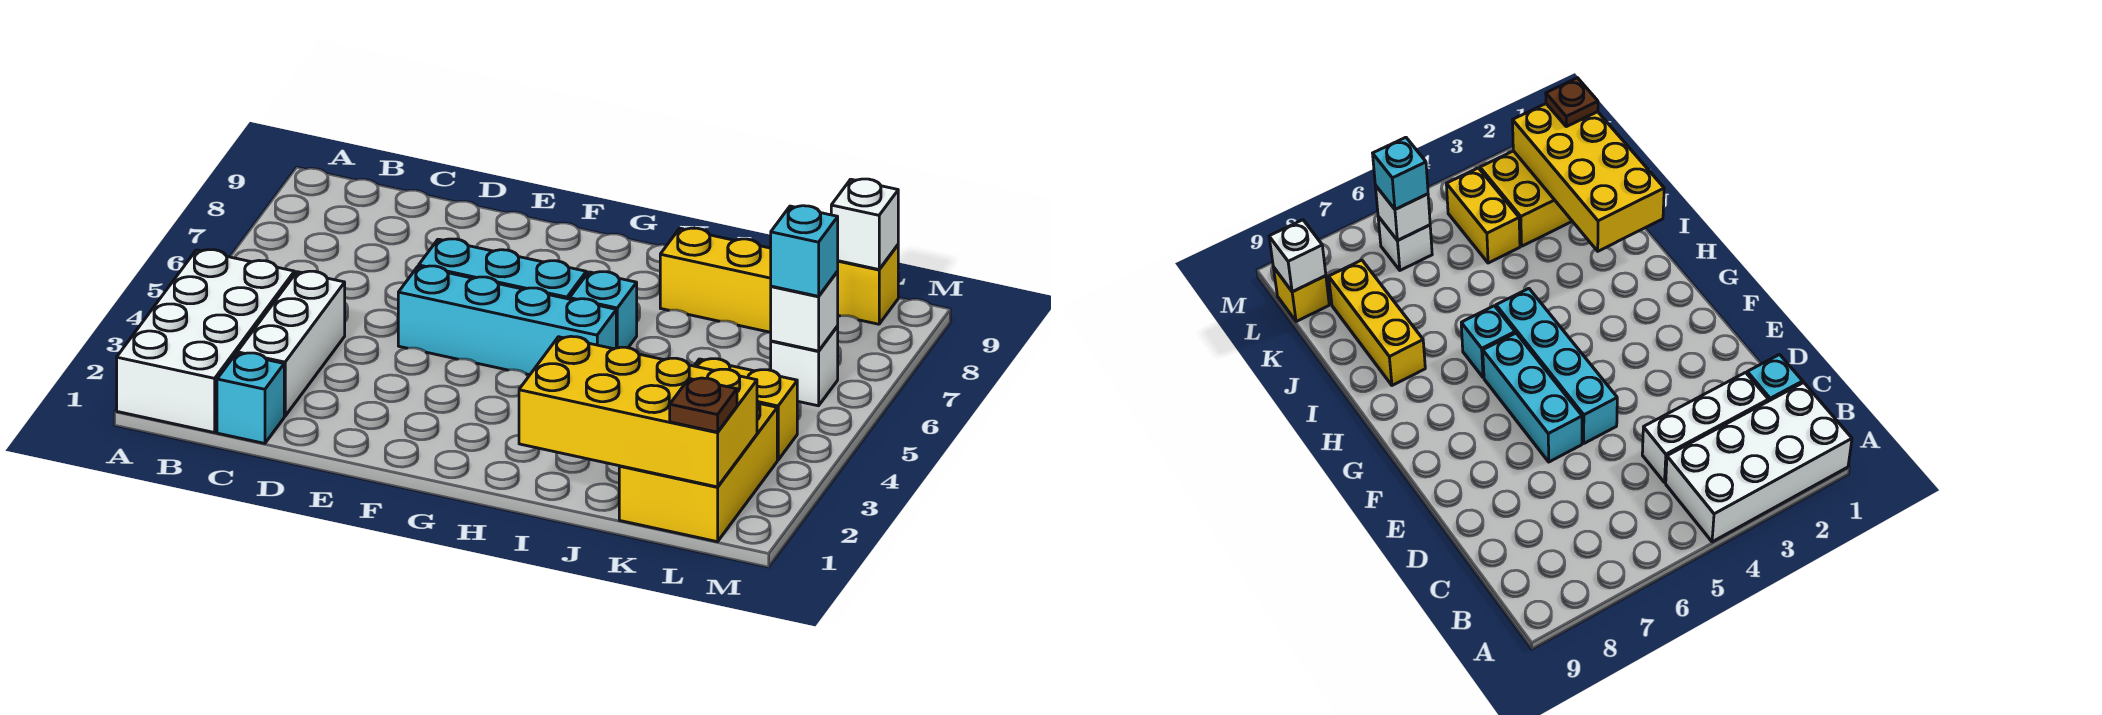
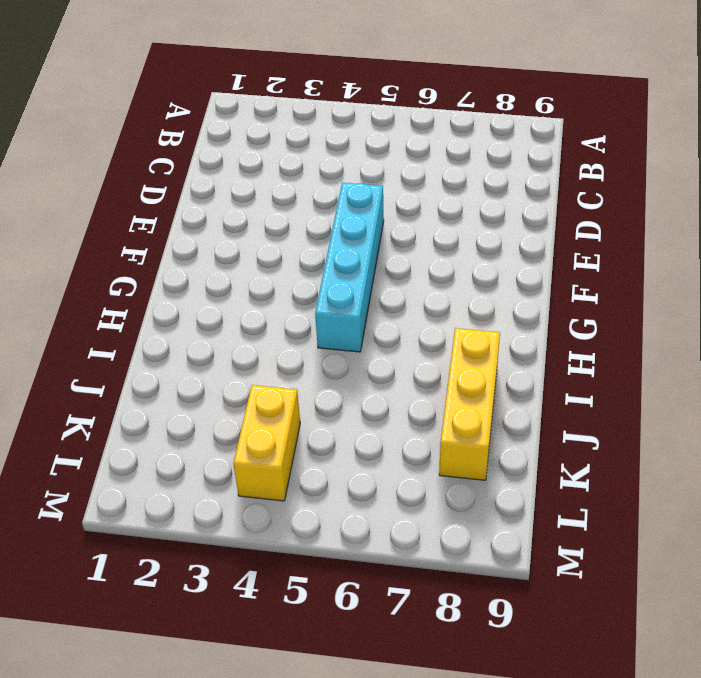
none -> white 2x4 brick [117,250,294,433]
none -> cyan 1x1 brick [217,353,284,443]
none -> white 1x3 brick [237,271,345,416]

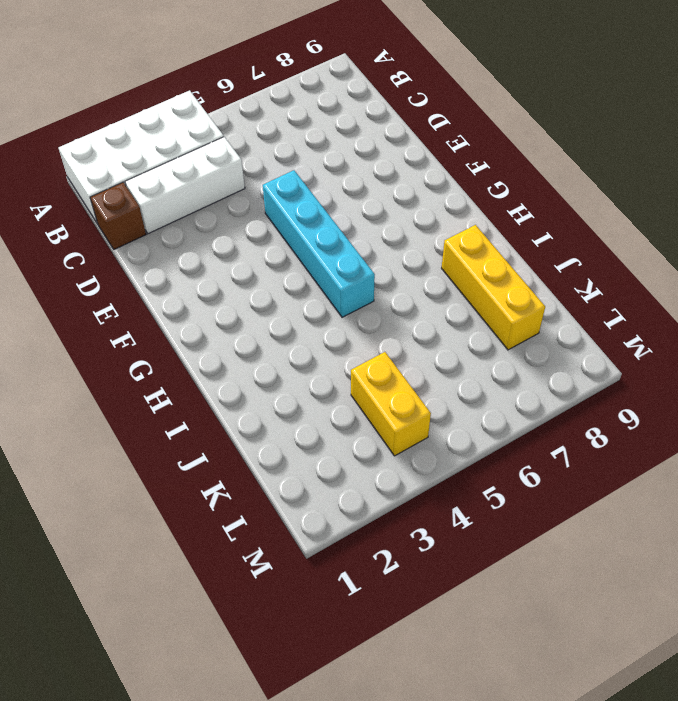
brown 1x1 brick [90,182,146,249] -> cyan 1x1 brick [217,353,284,443]
none -> cyan 1x3 brick [419,239,586,299]
none -> cyan 1x1 brick [570,272,637,348]
none -> yellow 2x3 brick [619,401,777,542]

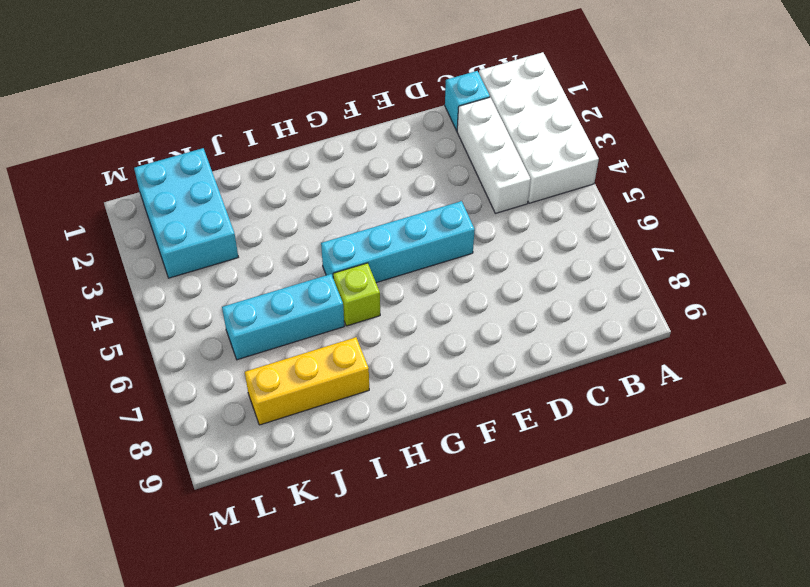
lime 1x1 brick [333,263,380,326] -> cyan 1x1 brick [570,272,637,348]
cyan 1x3 brick [222,274,344,360] -> cyan 1x3 brick moved to [419,239,586,299]
cyan 2x3 brick [134,148,238,278] -> yellow 2x3 brick [619,401,777,542]
none -> yellow 1x2 brick [694,359,797,460]
none -> white 1x1 brick [771,326,838,406]
none -> yellow 1x1 brick [838,245,898,324]

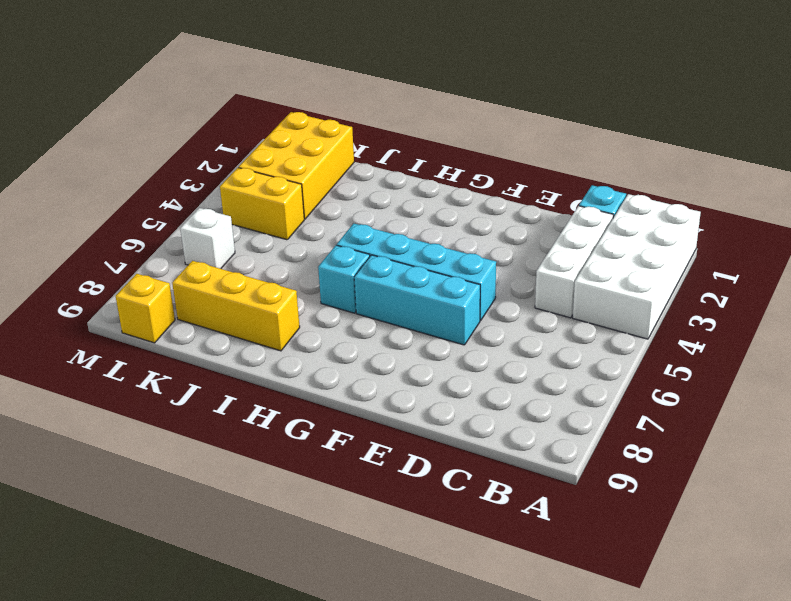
none -> yellow 2x4 brick [519,336,757,487]
none -> white 1x1 brick [771,271,838,351]
none -> white 1x1 brick [831,179,898,270]

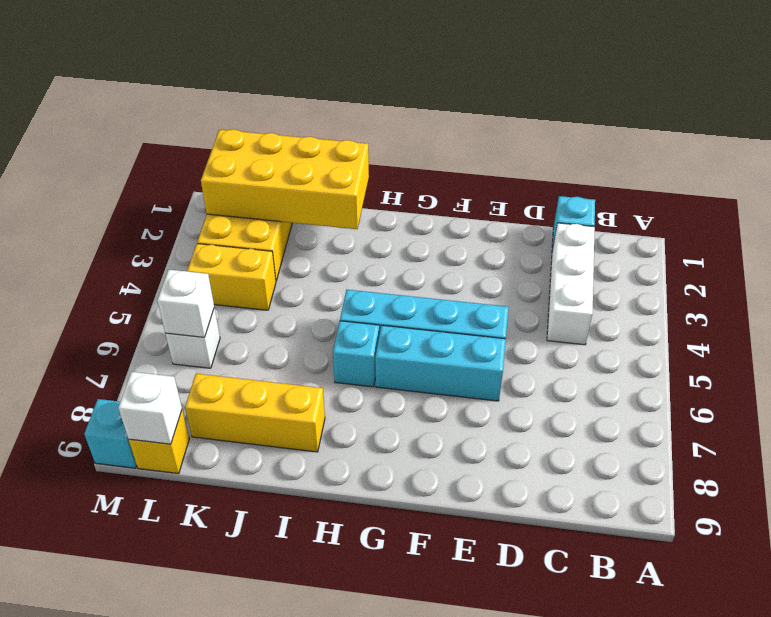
cyan 1x1 brick [84,399,137,468] -> cyan 1x1 brick moved to [771,206,838,296]
none -> white 2x4 brick [117,250,294,433]
none -> brown 1x1 plate [670,378,737,432]

